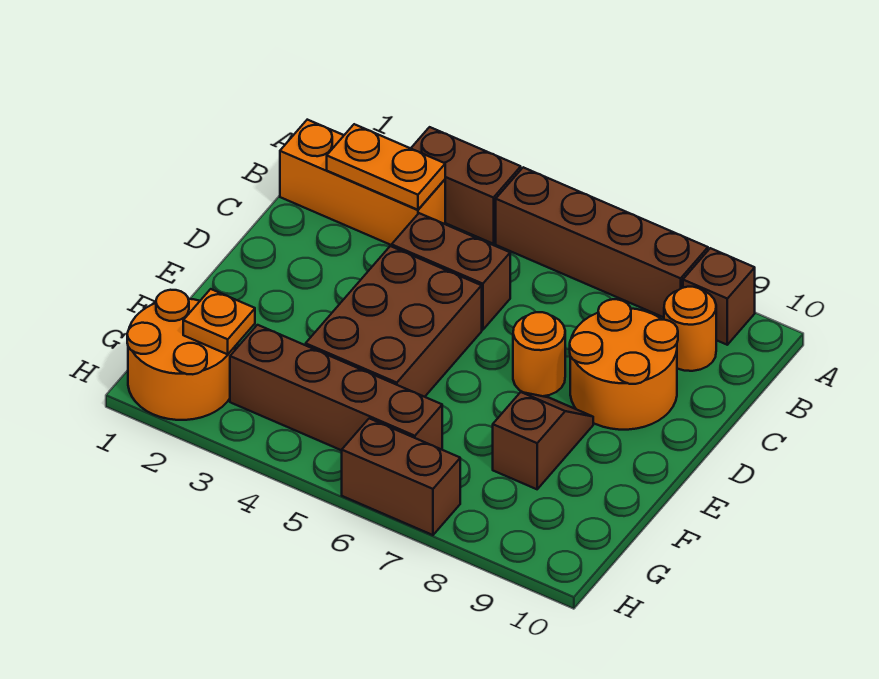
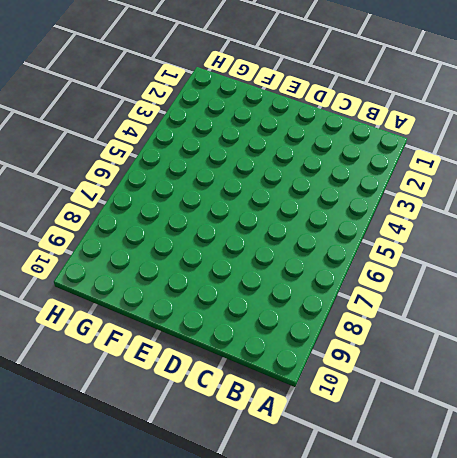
none -> brown 1x2 brick [411,127,521,244]
none -> brown 1x4 brick [496,167,708,317]
none -> brown 1x1 brick [683,248,755,345]

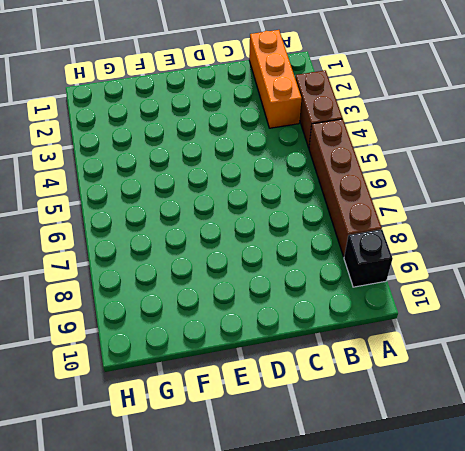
black 1x1 brick [344,229,393,287] -> brown 1x1 brick [683,248,755,345]
none -> orange 1x1 round brick [664,287,716,371]
none -> brown 1x2 brick [392,213,510,330]
none -> orange 2x2 round brick [570,299,678,430]

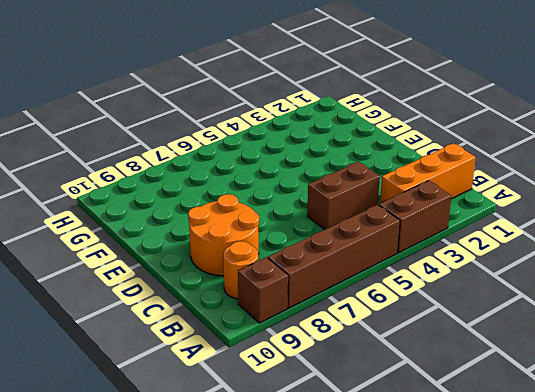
none -> brown 2x3 brick [306,246,482,397]
none -> orange 1x1 round brick [513,312,565,396]
none -> brown 1x2 slope [493,392,593,489]

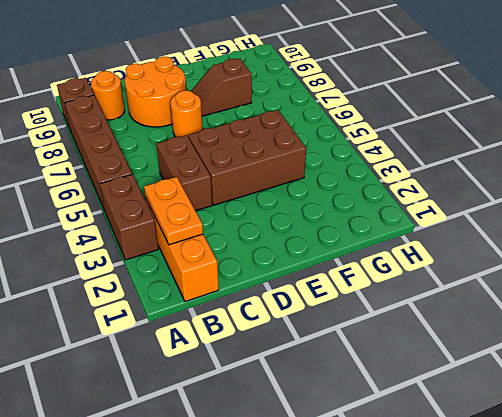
none -> orange 2x2 round brick [127,290,235,420]
none -> brown 1x4 brick [230,325,442,450]
none -> brown 1x2 brick [342,418,460,535]

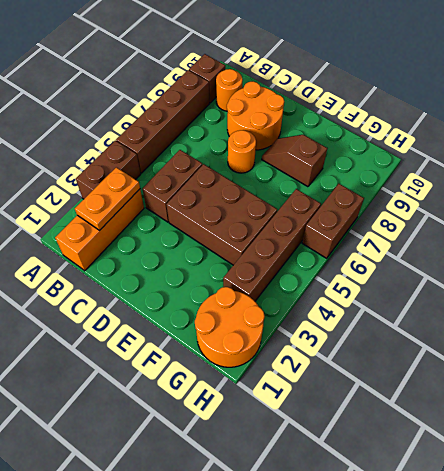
none -> orange 1x1 plate [183,289,255,354]

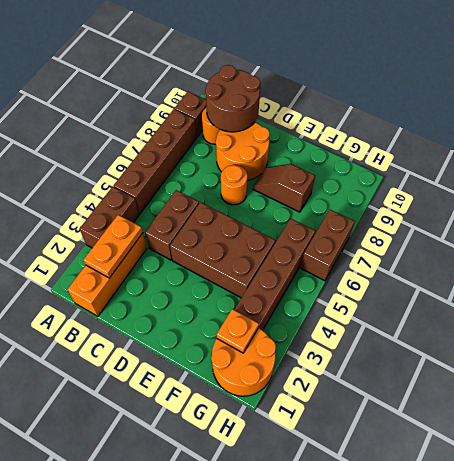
brown 2x2 round brick [205,65,260,132] -> none

